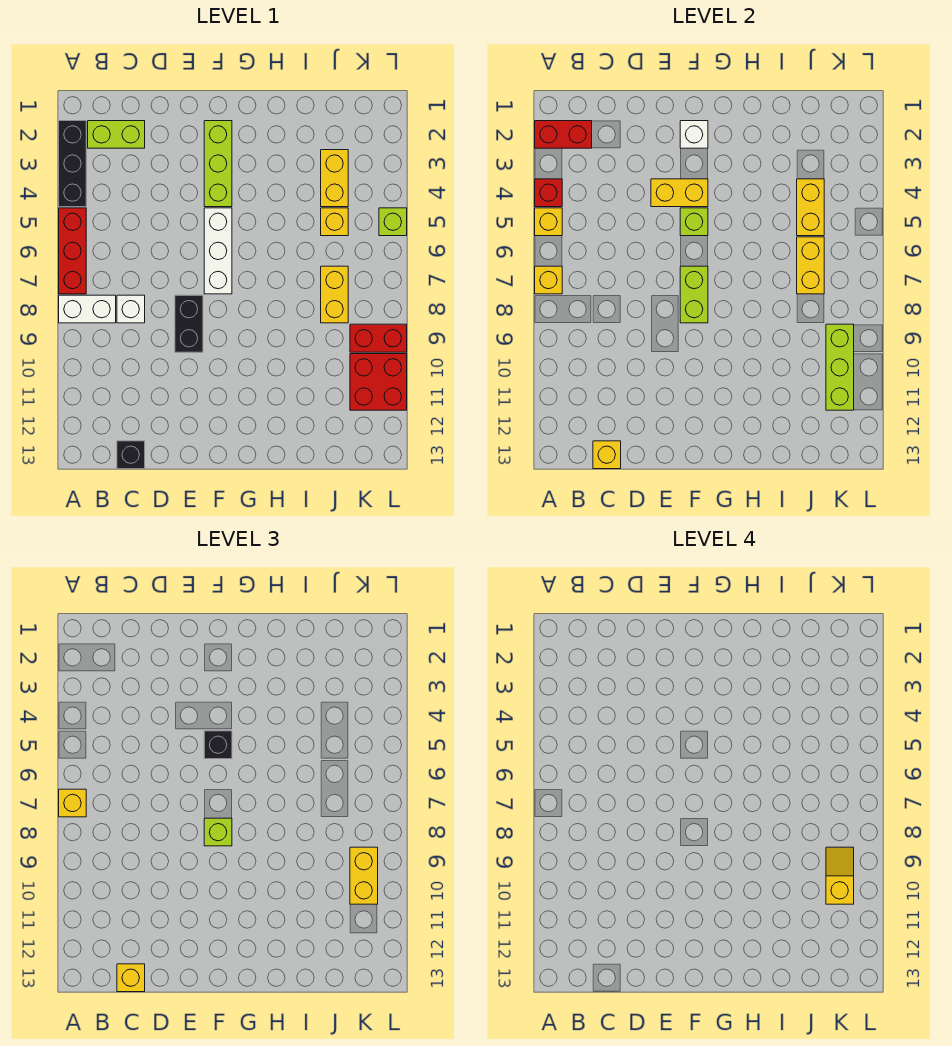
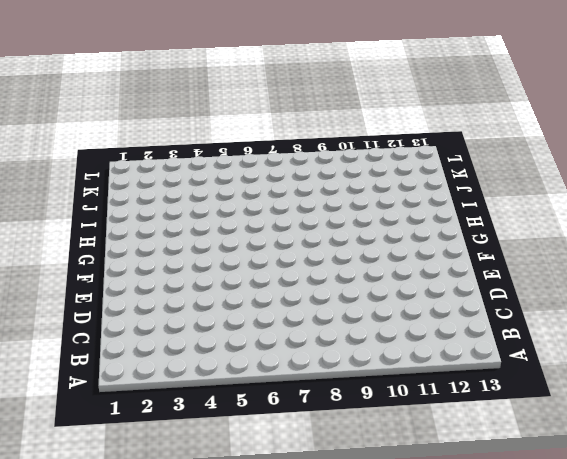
none -> black 1x3 brick [59,121,86,207]
none -> red 1x3 brick [59,208,86,294]
none -> white 1x2 brick [59,295,116,323]
none -> lime 1x2 brick [88,121,145,148]

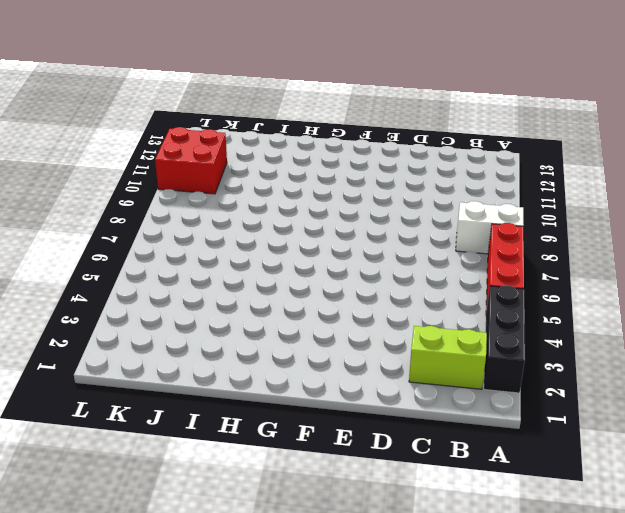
none -> white 1x1 brick [117,295,145,323]
none -> black 1x1 brick [117,441,145,469]
none -> black 1x2 brick [175,295,203,352]
none -> lime 1x3 brick [204,121,232,207]

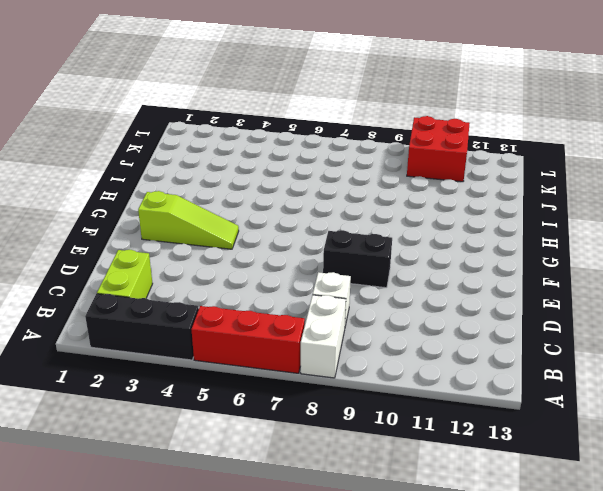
lime 1x3 slope [138,191,239,249] -> lime 1x3 brick [204,121,232,207]
none -> black 1x1 brick [117,441,145,469]
none -> white 1x3 brick [204,208,232,294]
none -> yellow 1x2 brick [321,150,348,207]
none -> yellow 1x1 brick [321,208,348,236]

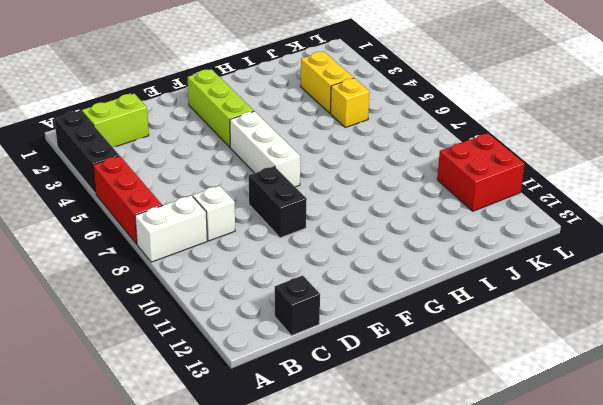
none -> yellow 1x2 brick [321,266,348,323]
none -> red 1x2 brick [350,324,407,352]
none -> lime 1x1 brick [379,208,407,236]
none -> red 1x2 brick [535,121,592,148]

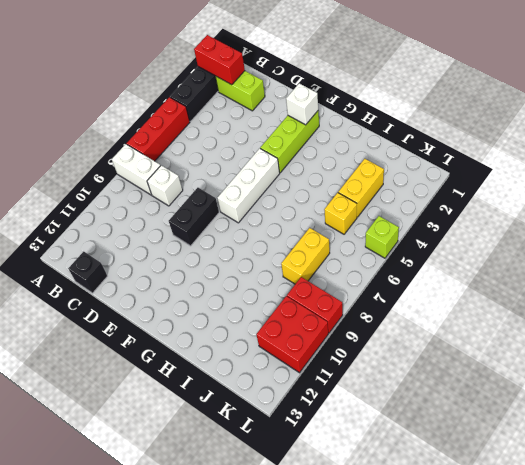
none -> red 1x1 brick [535,179,562,207]
none -> yellow 1x1 brick [535,208,562,236]
none -> yellow 1x1 brick [535,266,562,294]
none -> yellow 1x1 brick [593,441,621,469]

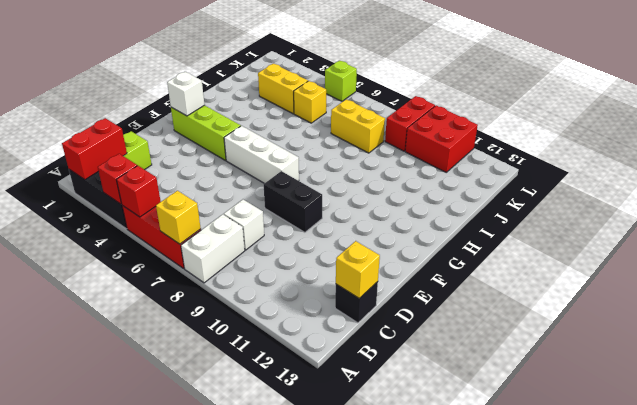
red 1x1 brick [116,166,161,217] -> yellow 1x1 brick [535,208,562,236]
none -> yellow 1x2 brick [651,179,708,207]
none -> lime 1x1 brick [680,208,708,236]
none -> lime 1x2 brick [680,266,708,323]
none -> yellow 1x2 brick [797,179,824,236]

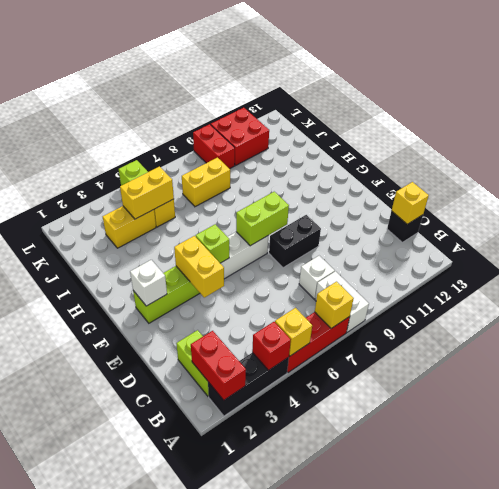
none -> yellow 1x2 brick [797,237,824,294]
none -> lime 1x3 brick [826,324,854,410]
none -> yellow 1x1 brick [59,789,86,817]
none -> yellow 1x1 brick [117,964,145,992]

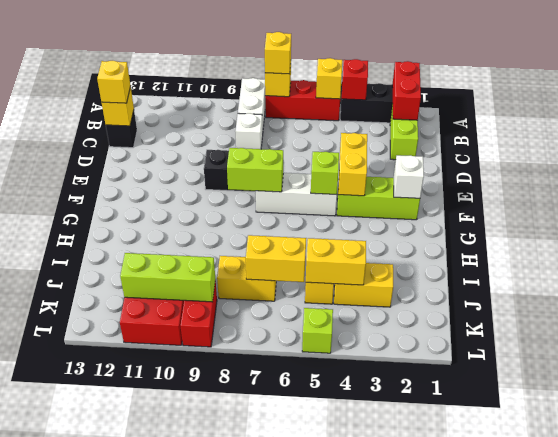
none -> black 1x1 brick [204,731,232,759]
none -> lime 1x1 brick [204,818,232,846]
none -> yellow 1x2 brick [350,847,378,904]
none -> yellow 1x2 slope [826,847,854,904]

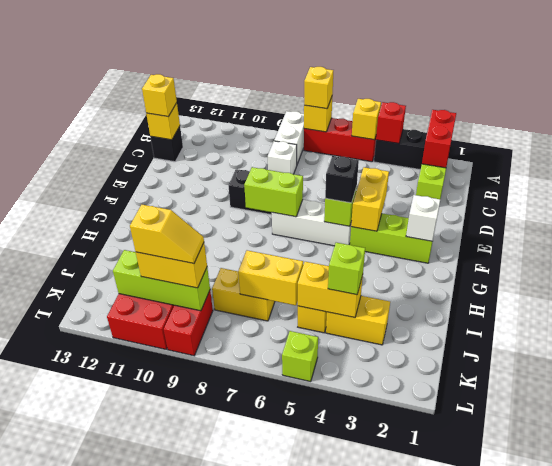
lime 1x1 brick [328,243,365,295] -> lime 1x1 brick moved to [204,818,232,846]

